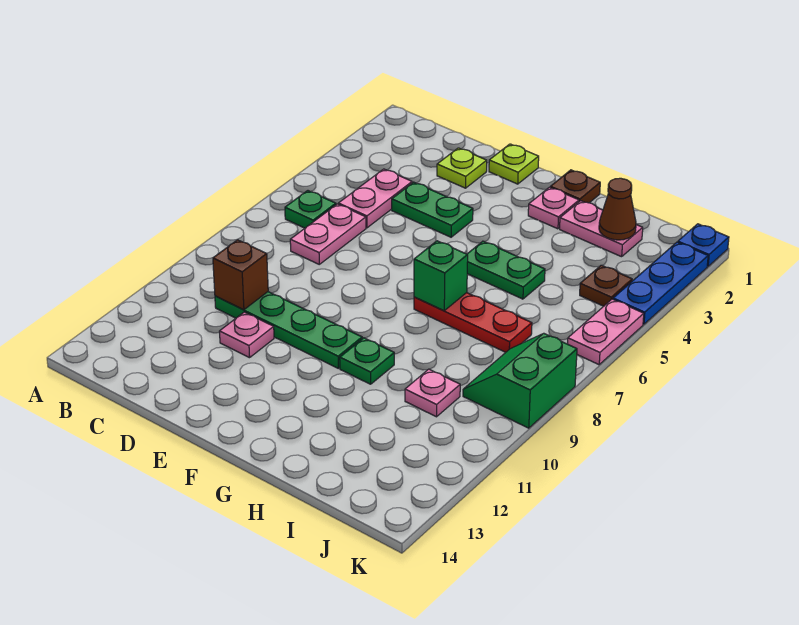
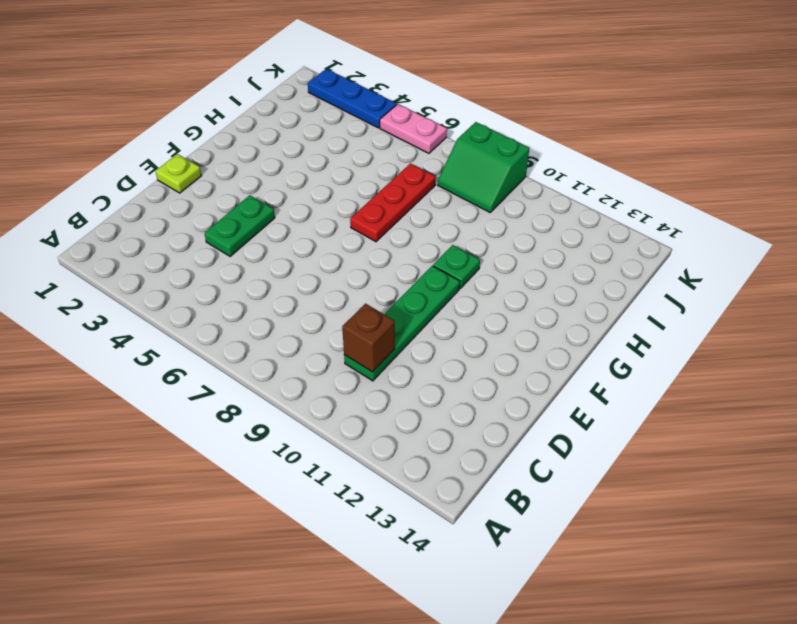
none -> green 1x1 plate [285,191,336,228]
none -> pink 1x2 plate [338,169,412,228]
none -> pink 1x2 plate [290,204,366,264]

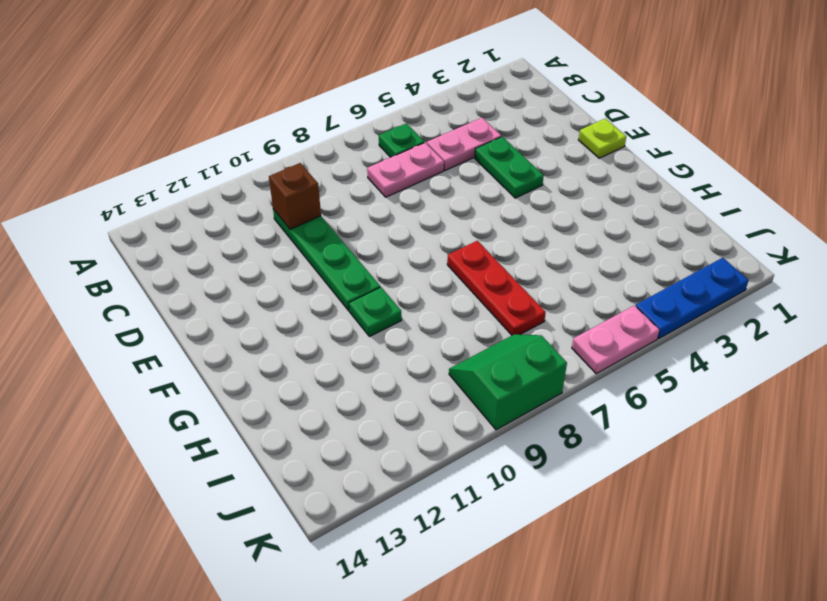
none -> lime 1x1 plate [437,148,487,188]
none -> pink 1x1 plate [219,312,274,358]
none -> brown 1x1 plate [550,170,600,203]

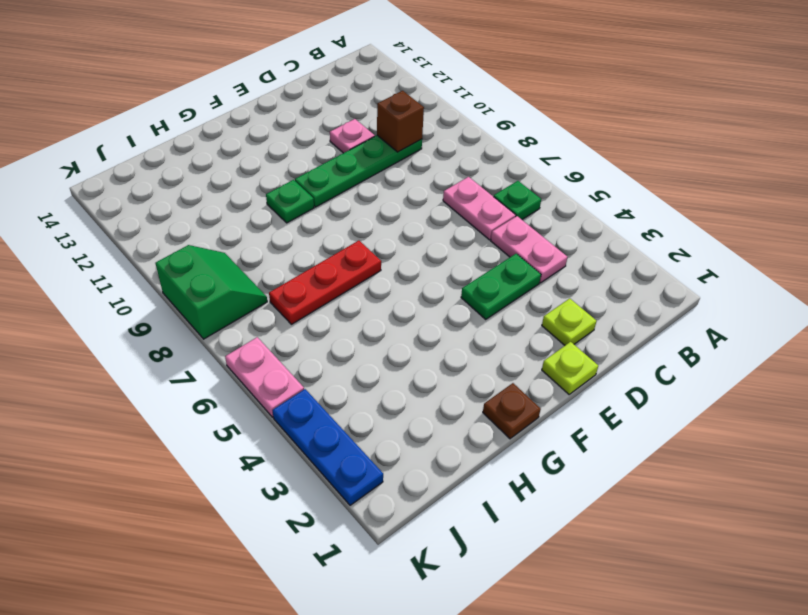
none -> pink 1x1 plate [528,187,579,229]
none -> green 1x2 plate [467,241,545,299]
none -> pink 1x2 plate [560,201,643,257]

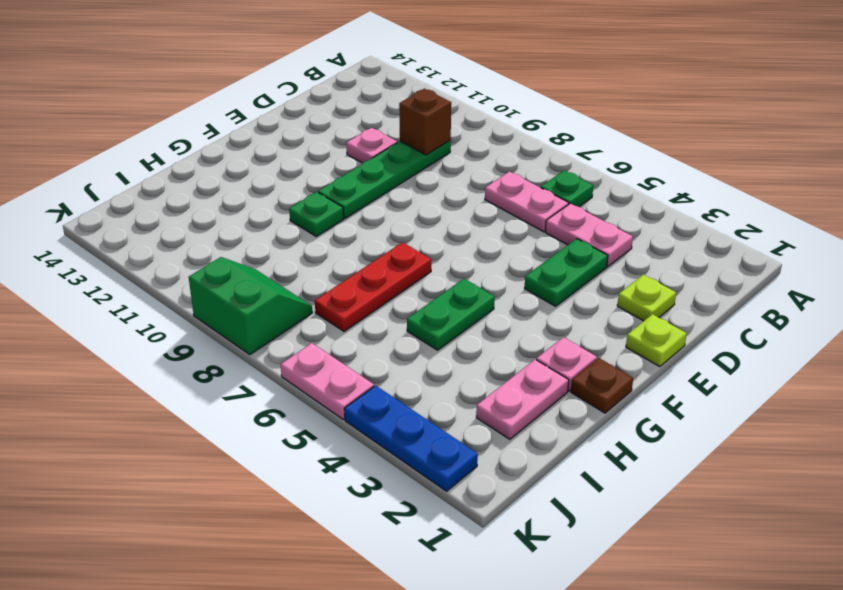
none -> pink 1x1 plate [405,369,460,417]
none -> brown 1x1 plate [580,265,632,306]
none -> blue 1x1 plate [678,224,729,266]

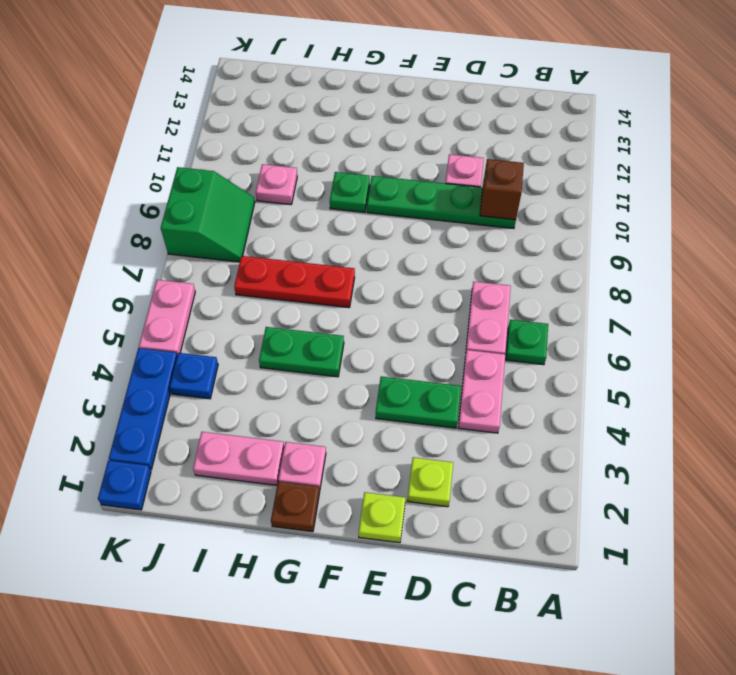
blue 1x1 plate [170,353,218,399] -> brown 1x1 plate [580,265,632,306]
none -> green 1x1 brick [414,241,468,311]
none -> brown 1x1 cone [599,178,636,240]

